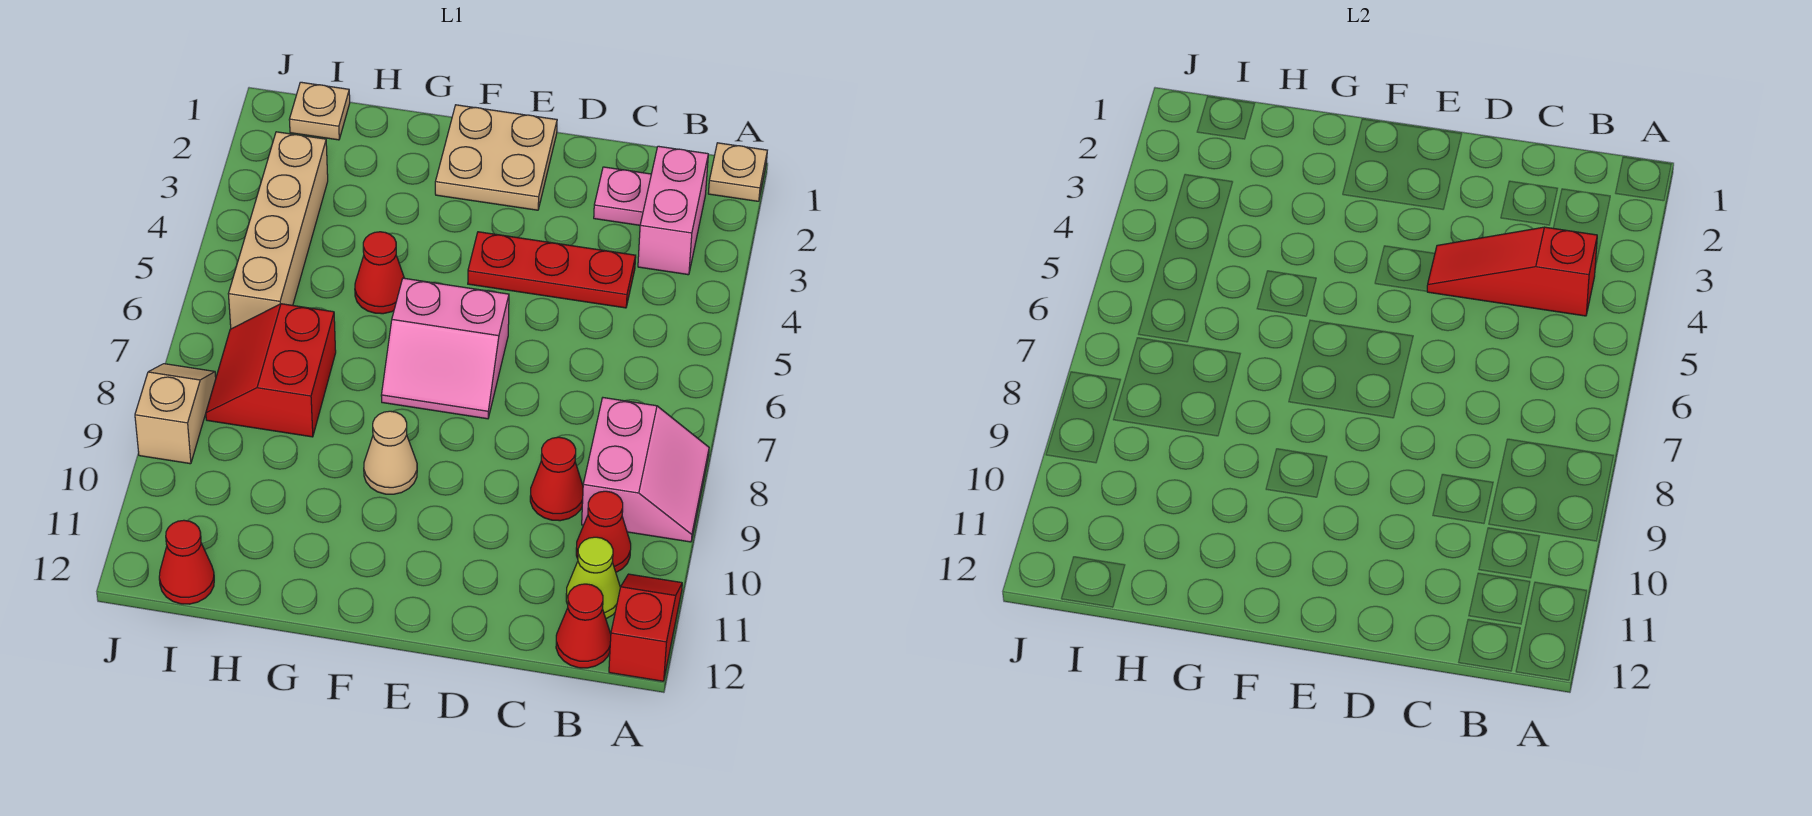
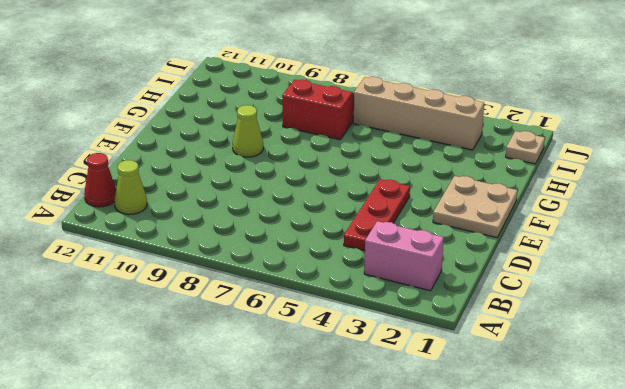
lime 1x1 cone [233,105,263,157] -> tan 1x1 cone [364,411,417,494]
none -> tan 1x1 plate [708,143,767,201]
none -> pink 2x2 slope [582,398,709,542]
none -> red 1x2 slope [609,574,682,681]

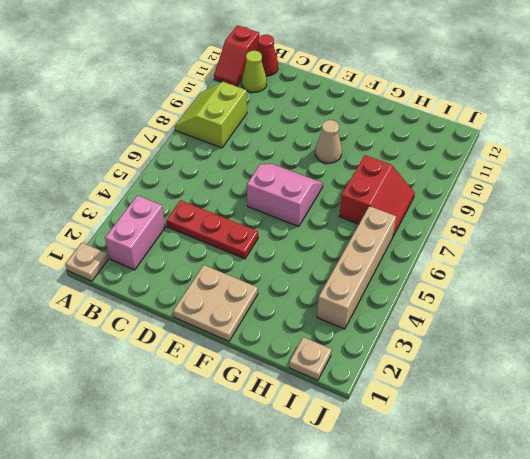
lime 2x2 slope [175,82,247,148] -> pink 2x2 slope [582,398,709,542]
none -> red 1x1 cone [576,491,631,572]
none -> pink 1x1 plate [594,167,651,225]
none -> red 1x1 cone [530,437,583,521]

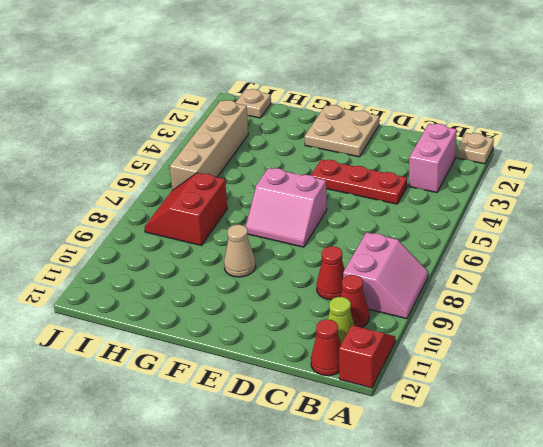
none -> pink 1x1 plate [594,167,651,225]
none -> red 1x1 cone [355,232,404,314]
none -> red 1x1 cone [159,520,214,604]

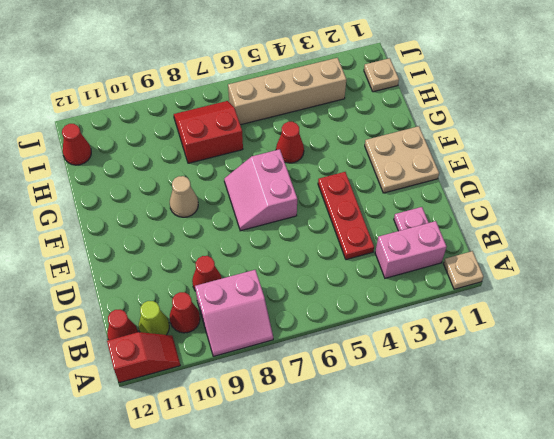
none -> tan 1x2 slope [135,364,216,464]
none -> red 1x3 slope [1427,227,1597,316]

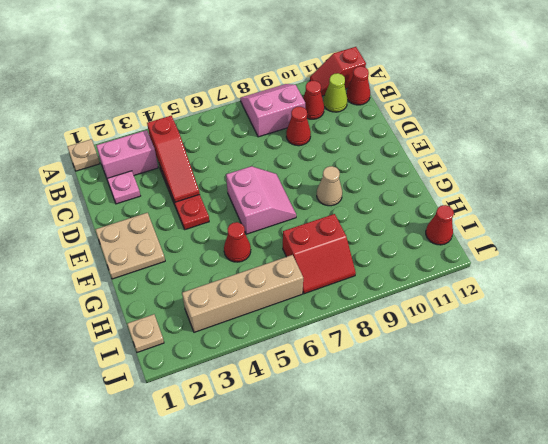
none -> tan 1x2 slope [135,364,216,464]

